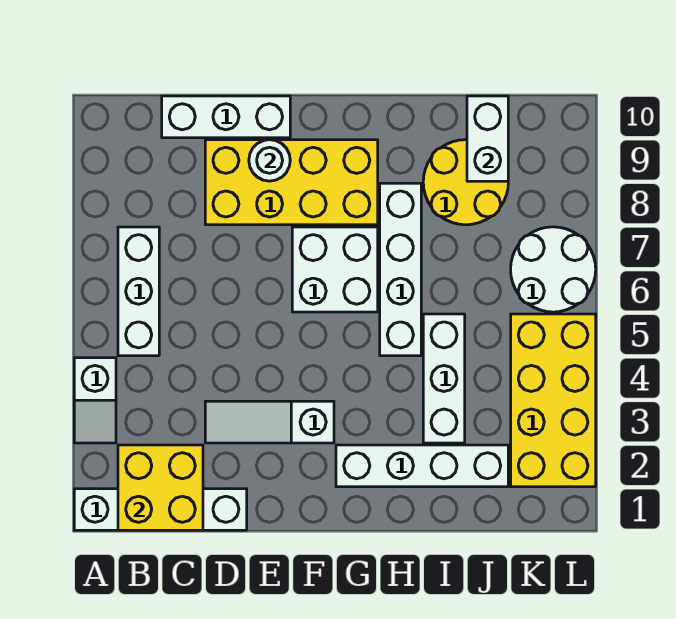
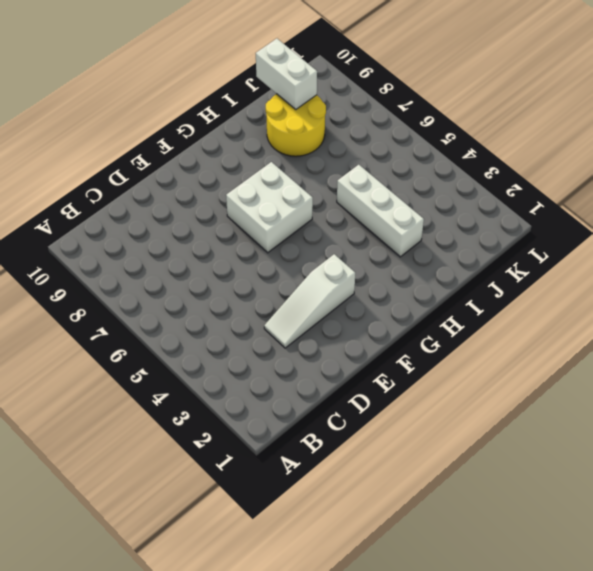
none -> white 1x4 brick [74,489,247,530]
none -> white 1x2 slope [74,358,116,443]
none -> white 1x3 brick [118,227,159,356]

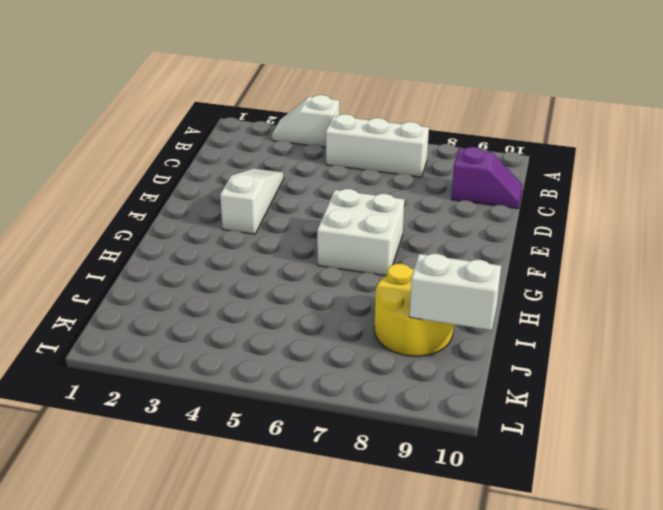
purple 1x2 slope [451,147,523,209] -> white 1x3 brick [162,96,290,138]
none -> white 1x4 brick [74,489,247,530]
none -> yellow 2x4 brick [205,140,378,225]
none -> white 1x4 brick [336,445,508,487]

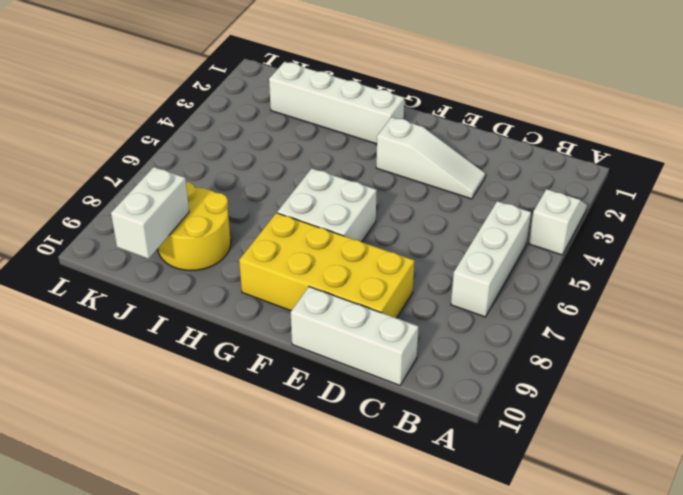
none -> white 1x4 brick [74,489,247,530]
none -> white 1x4 brick [380,183,421,356]
none -> white 1x3 brick [423,314,465,443]

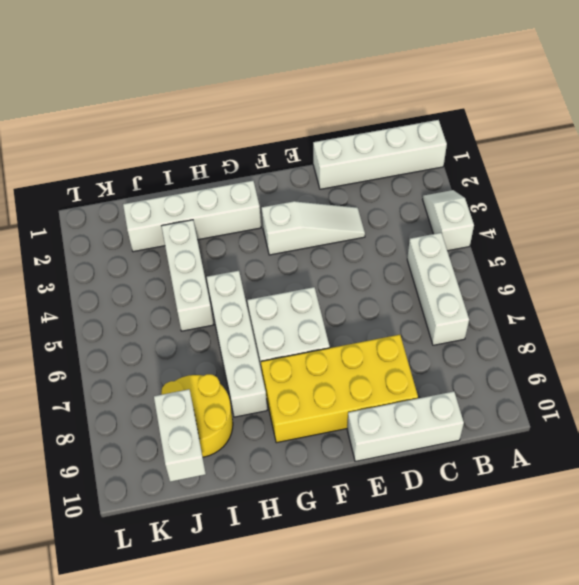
none -> yellow 2x4 brick [511,314,596,487]
none -> white 2x2 round brick [511,227,596,312]
none -> yellow 2x2 brick [118,445,203,530]

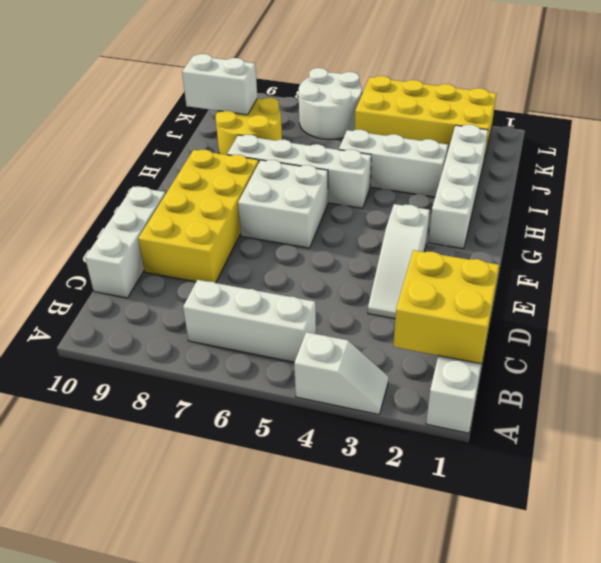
none -> white 1x1 round brick [249,140,290,181]

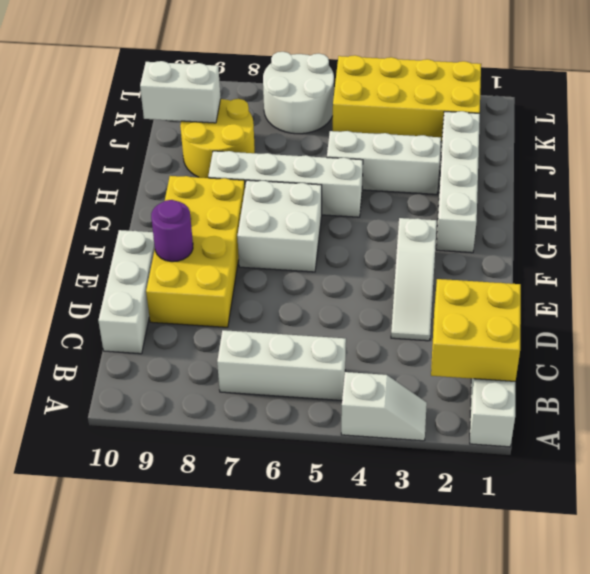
purple 1x1 round brick [151,200,193,262] -> white 1x1 round brick [249,140,290,181]

